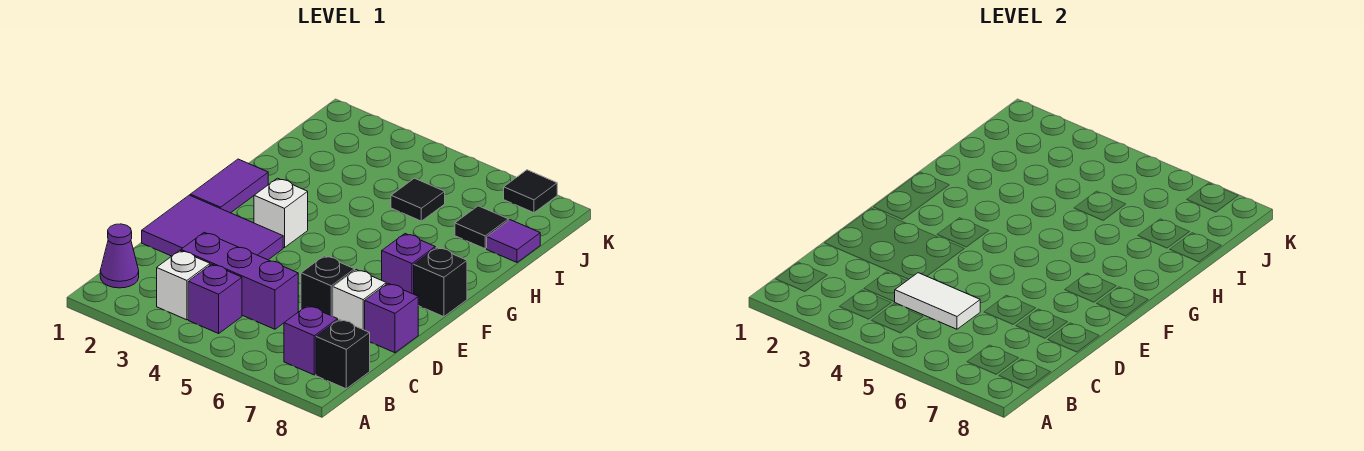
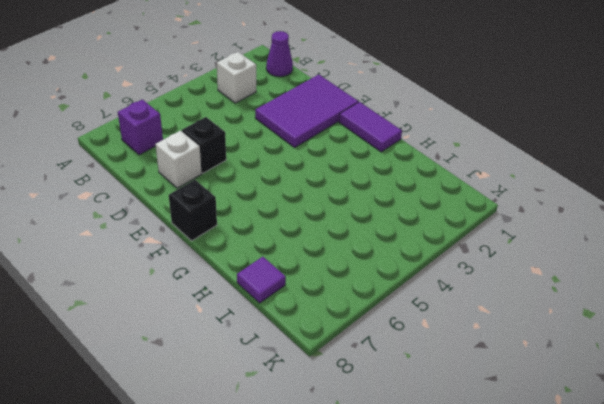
none -> purple 1x1 brick [188,264,242,333]
none -> black 1x1 brick [316,319,370,389]
none -> purple 1x3 brick [181,232,298,329]

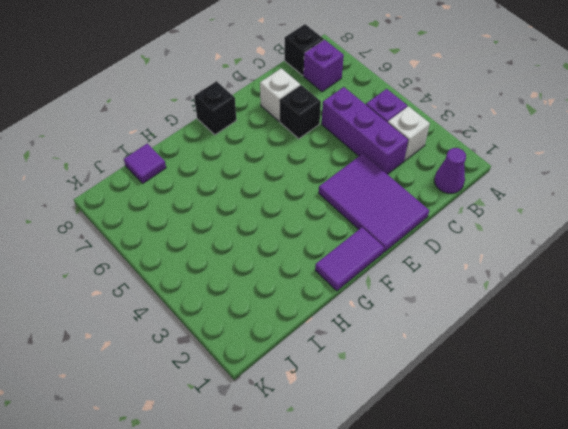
none -> purple 1x1 brick [365,283,418,353]
none -> white 1x1 brick [254,178,308,248]
none -> purple 1x1 brick [382,234,435,294]

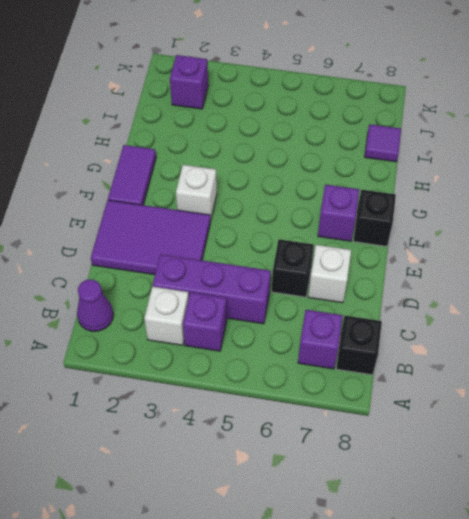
purple 1x1 brick [170,55,208,109] -> purple 1x1 brick moved to [365,283,418,353]
none -> black 1x1 tile [391,178,445,221]
none -> black 1x1 tile [455,206,508,249]
none -> black 1x1 tile [504,170,557,213]

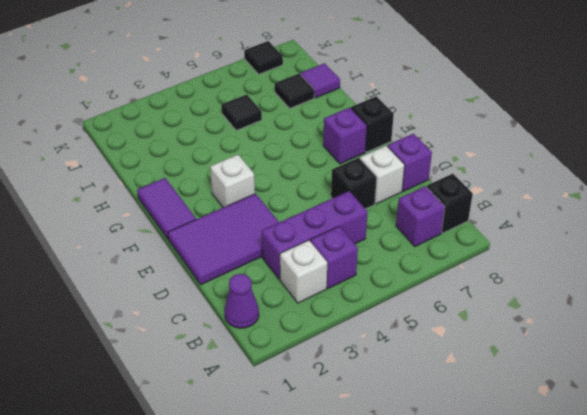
none -> white 1x2 tile [895,273,980,329]

